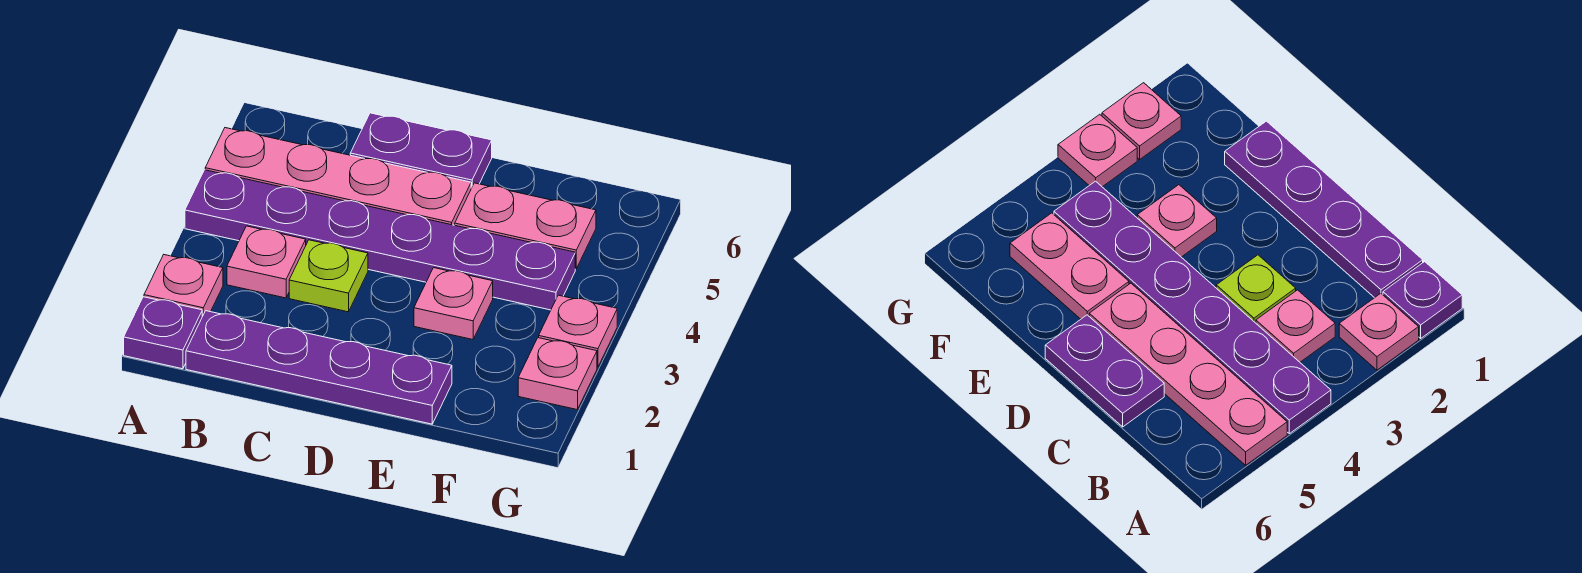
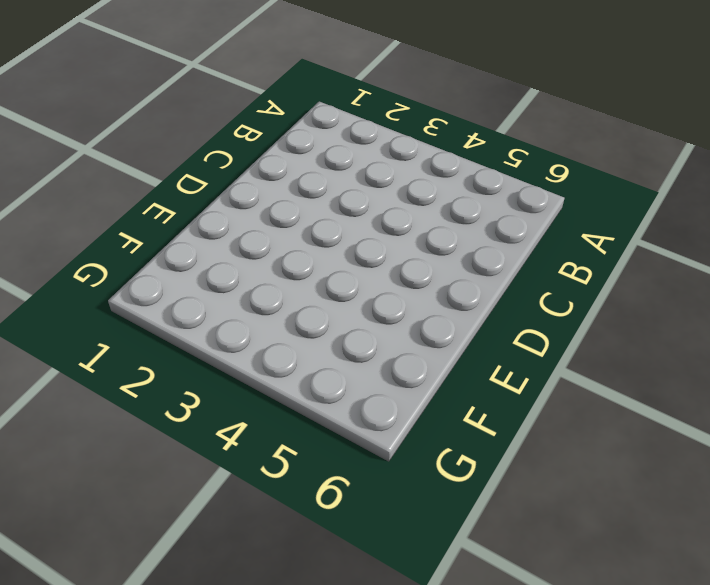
none -> purple 1x1 plate [124,297,202,369]
none -> pink 1x1 plate [144,255,223,316]
none -> purple 1x6 plate [185,170,575,310]

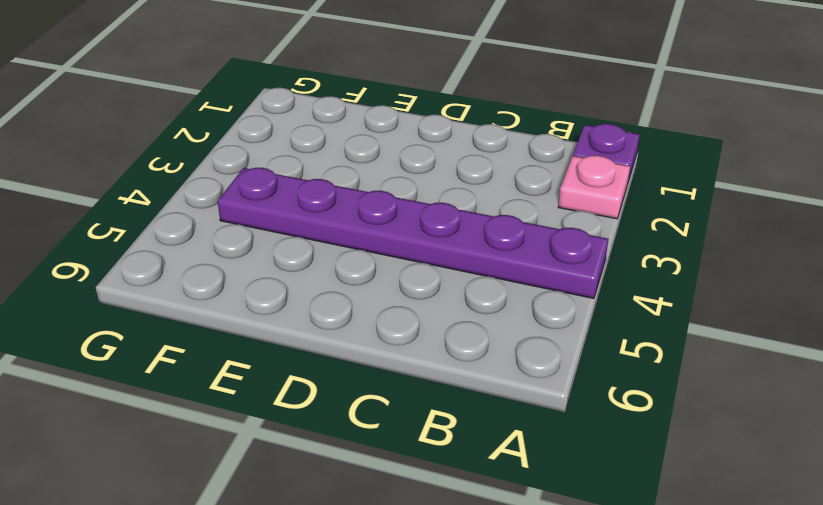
none -> pink 1x4 plate [205,128,471,225]
none -> purple 1x4 plate [186,311,452,424]
none -> pink 1x1 plate [227,226,306,298]

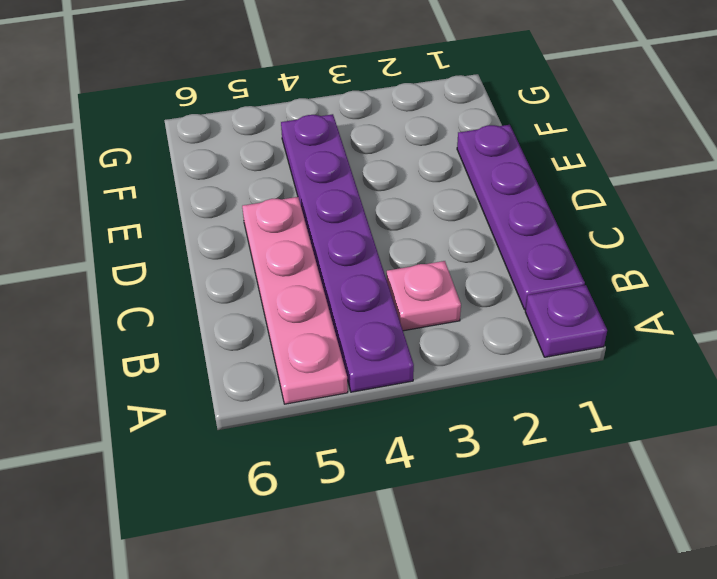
none -> pink 1x1 plate [144,255,223,316]
none -> lime 1x1 plate [289,240,368,312]
none -> purple 1x2 plate [350,113,492,188]

